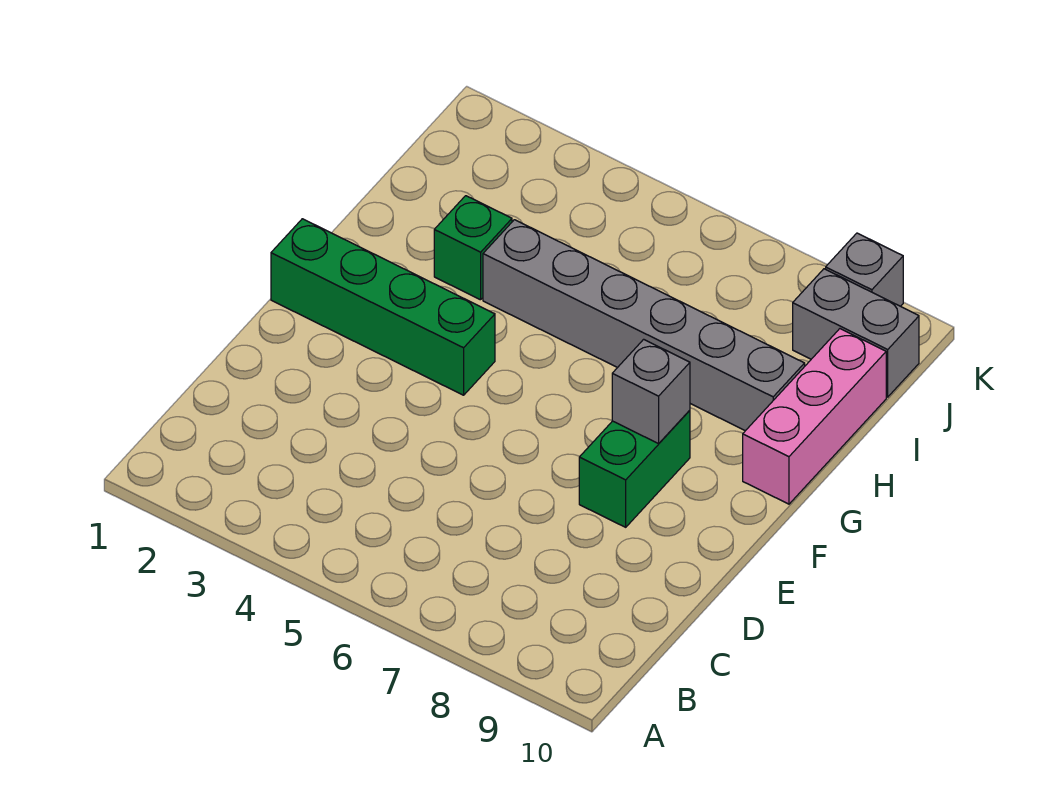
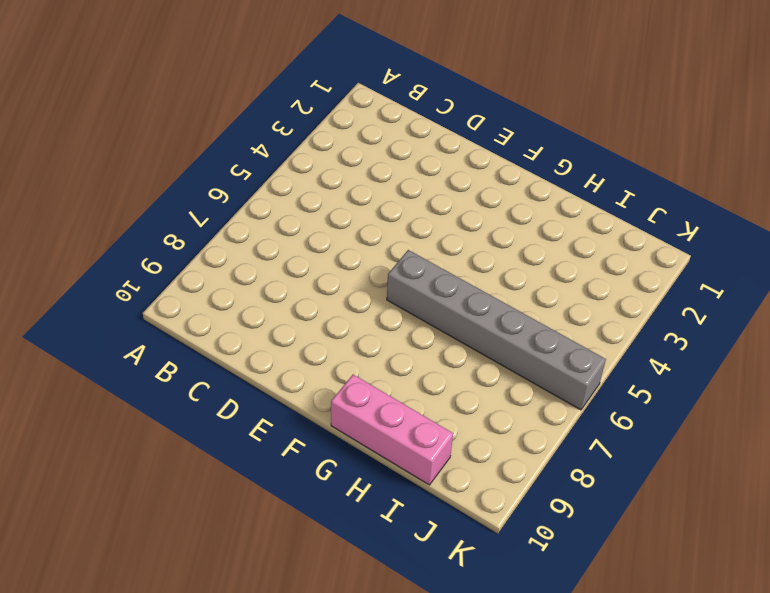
grey 1x6 brick [387,250,606,410] -> grey 1x6 brick turned to [483,220,805,431]
none -> green 1x2 brick [579,410,690,527]
none -> green 1x4 brick [271,219,495,395]

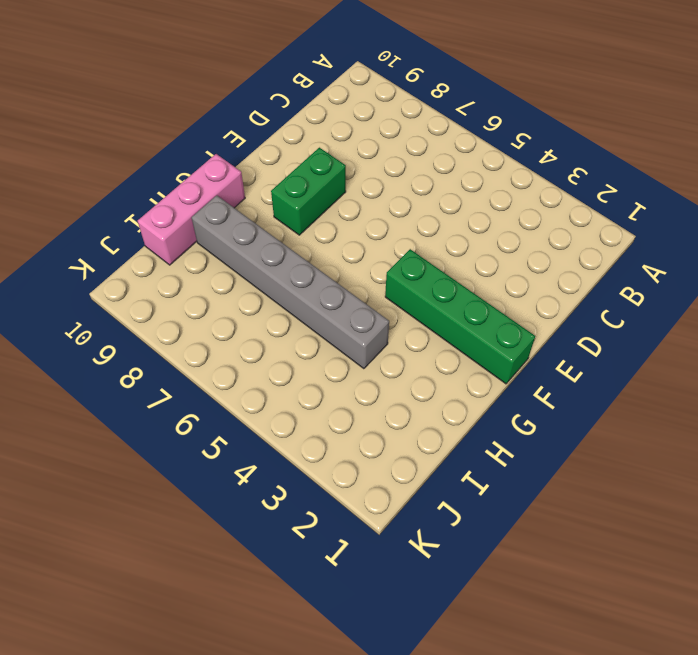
none -> green 1x1 brick [434,196,512,300]
none -> grey 1x2 brick [793,269,919,397]

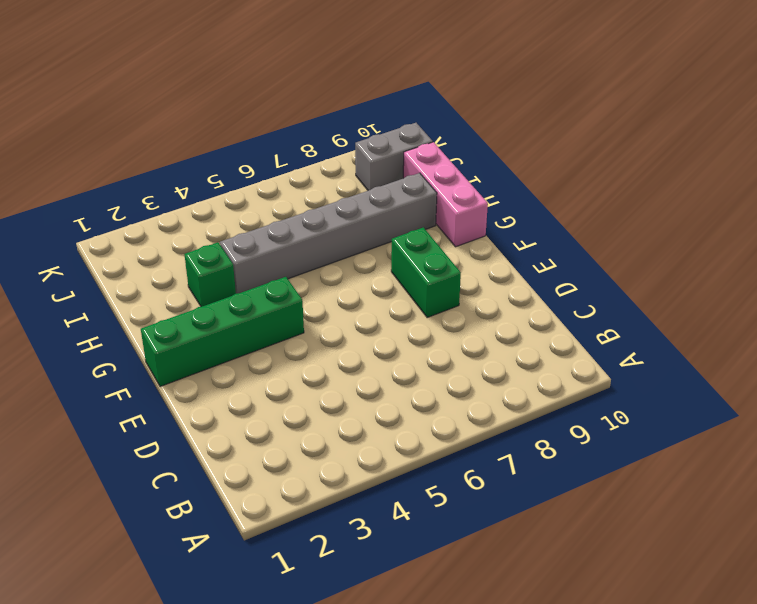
none -> grey 1x1 brick [826,233,903,306]
none -> grey 1x1 brick [612,339,690,444]

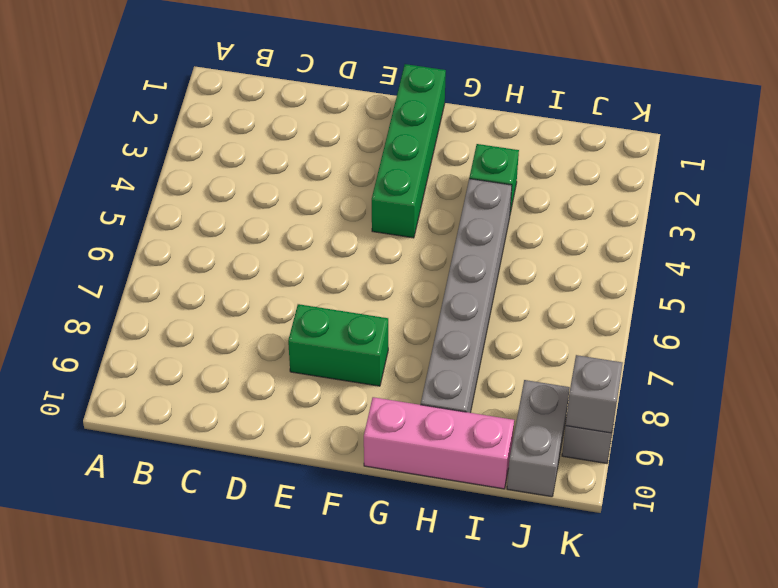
grey 1x1 brick [566,355,623,433] -> grey 1x1 brick moved to [612,339,690,444]

